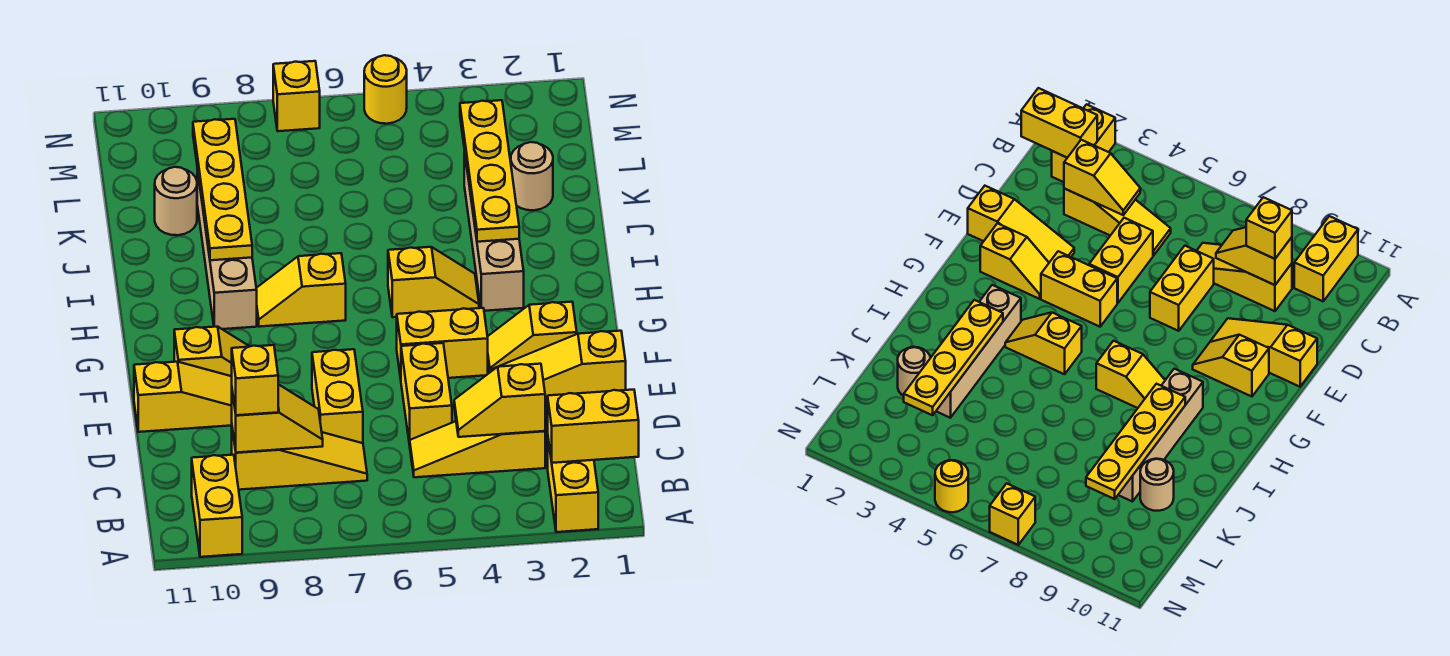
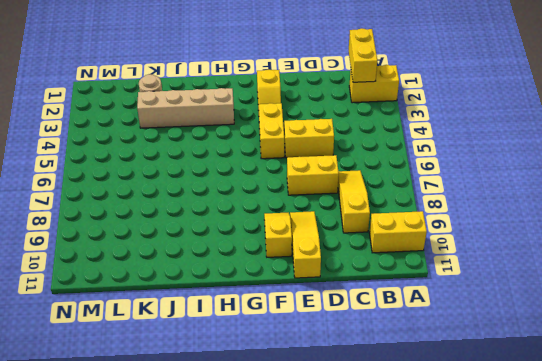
none -> yellow 1x3 slope [410,421,545,477]
none -> yellow 1x3 slope [490,331,626,404]
none -> yellow 1x2 slope [388,247,479,317]

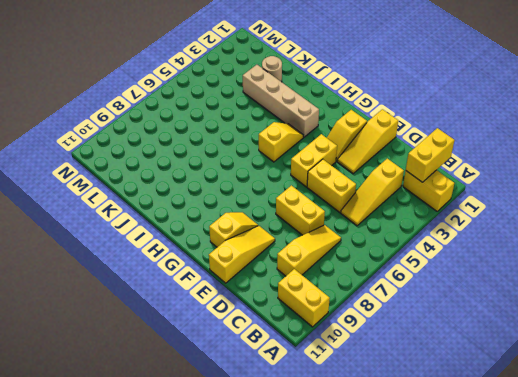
none -> yellow 1x2 slope [256,253,346,327]
none -> tan 1x4 brick [197,169,257,329]
none -> tan 1x1 round brick [155,167,197,235]

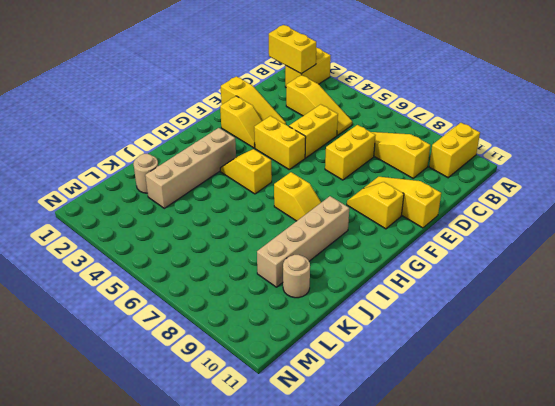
none -> yellow 1x1 round brick [364,55,407,124]
none -> yellow 1x1 brick [273,61,320,131]
none -> yellow 1x2 slope [454,364,545,437]

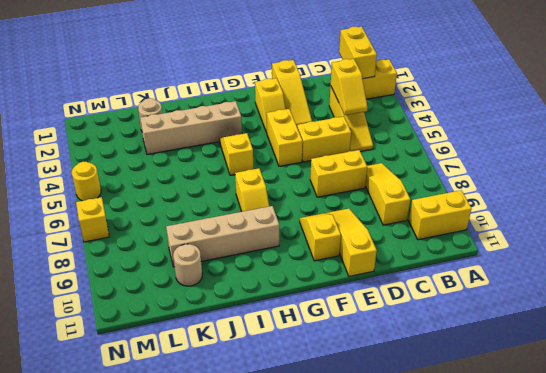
none -> yellow 1x2 slope [232,384,323,453]
none -> yellow 1x4 plate [460,100,519,242]
none -> yellow 1x4 plate [193,119,252,260]

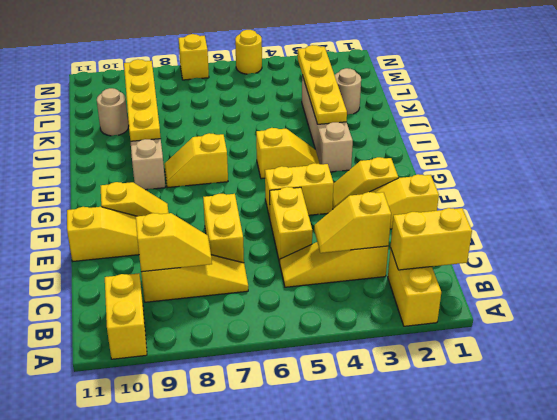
none -> yellow 1x1 brick [232,345,278,415]

